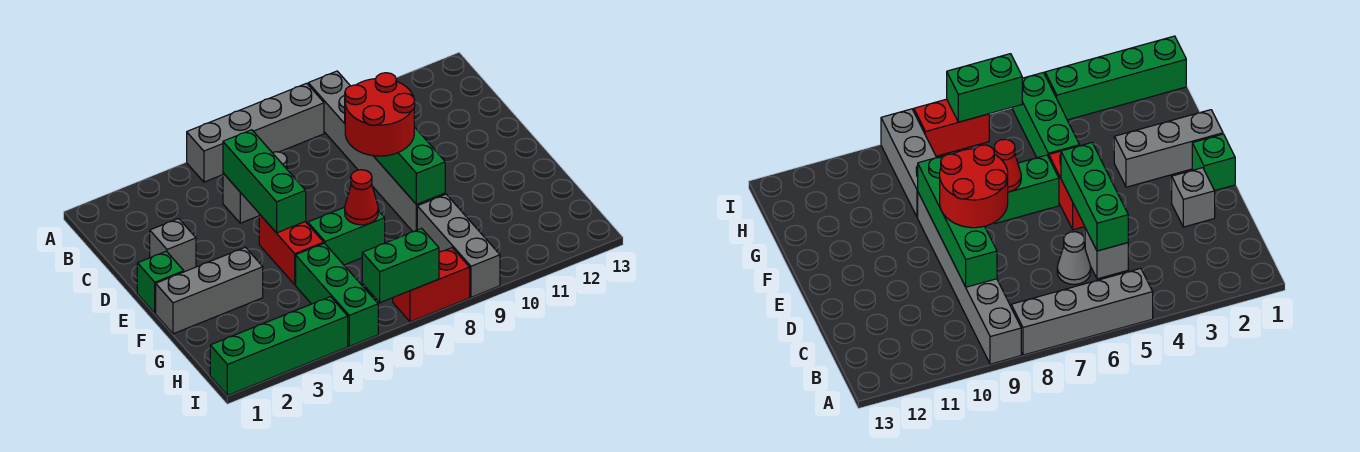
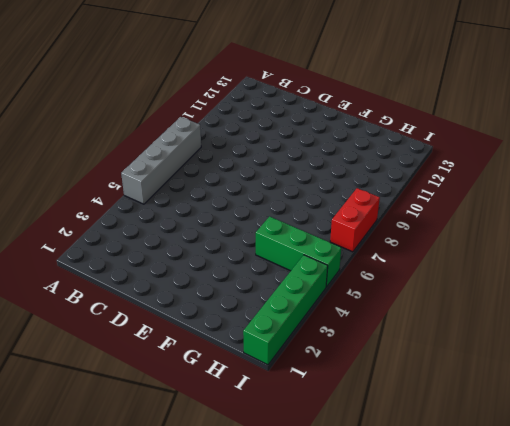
none -> grey 1x6 brick [308,71,445,232]
none -> grey 1x1 brick [223,173,259,223]
none -> grey 1x1 cone [1057,232,1091,284]

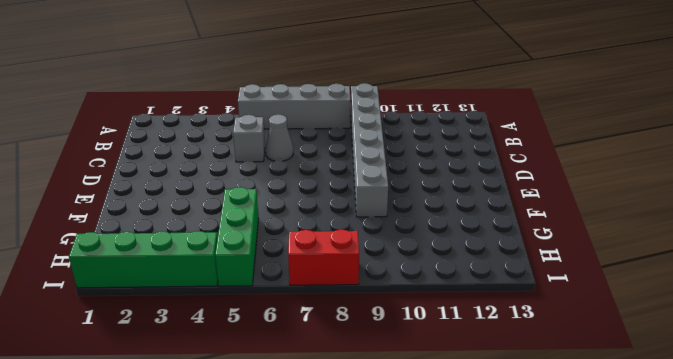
none -> grey 1x1 brick [150,219,196,272]
none -> green 1x1 brick [137,251,184,313]
none -> red 1x2 brick [259,214,324,285]

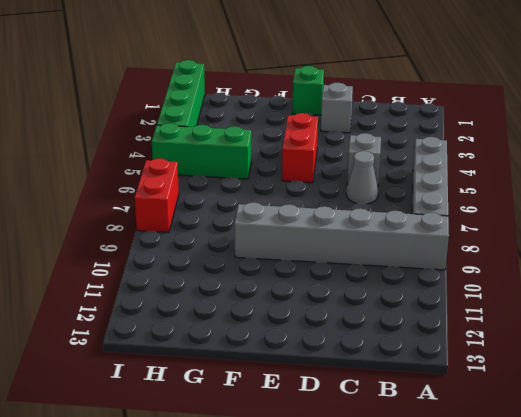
red 1x2 brick [282,113,318,183] -> red 1x2 brick turned to [259,214,324,285]
none -> grey 1x3 brick [156,247,263,334]
none -> green 1x2 brick [308,207,385,265]
none -> grey 1x3 brick [417,194,500,297]

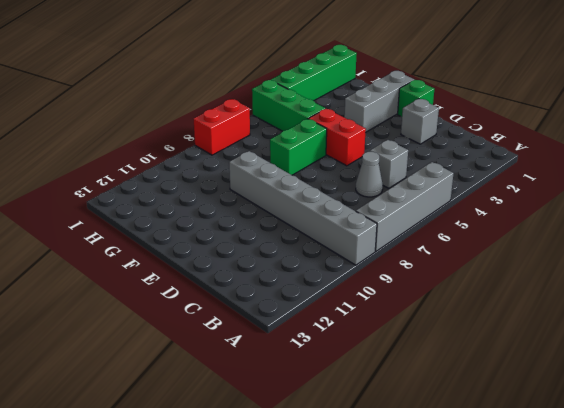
none -> grey 1x3 brick [417,194,500,297]
none -> green 1x3 brick [223,130,306,233]
none -> green 1x4 brick [374,127,445,205]

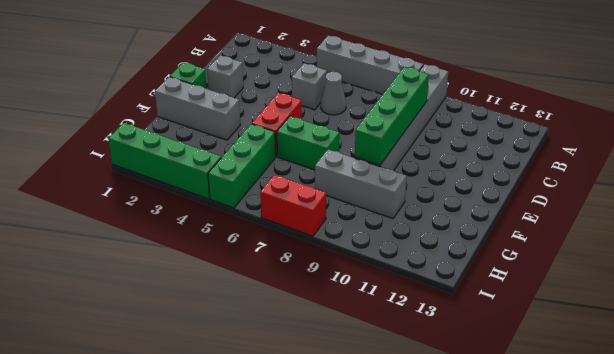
grey 1x3 brick [315,150,407,218] -> grey 1x3 brick turned to [417,194,500,297]
none -> green 1x3 brick [223,130,306,233]
none -> red 1x1 cone [345,170,378,225]
none -> green 1x2 brick [362,228,439,303]

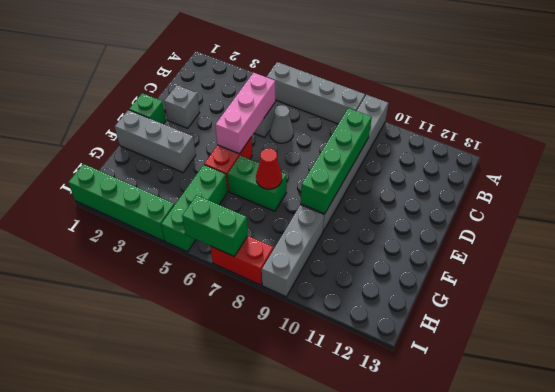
pink 1x3 brick [215,73,275,154] -> green 1x3 brick [223,130,306,233]
none -> red 2x2 round brick [345,73,415,156]

